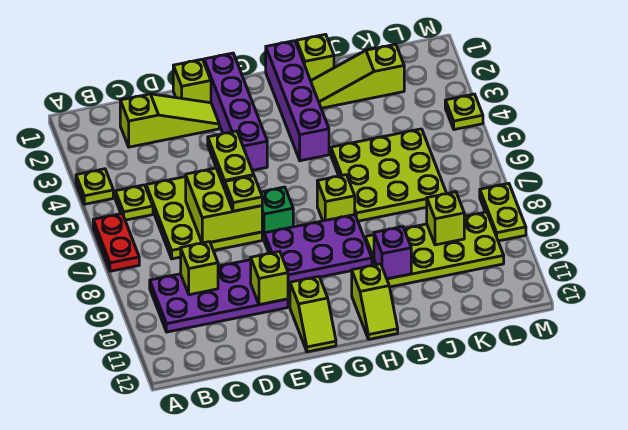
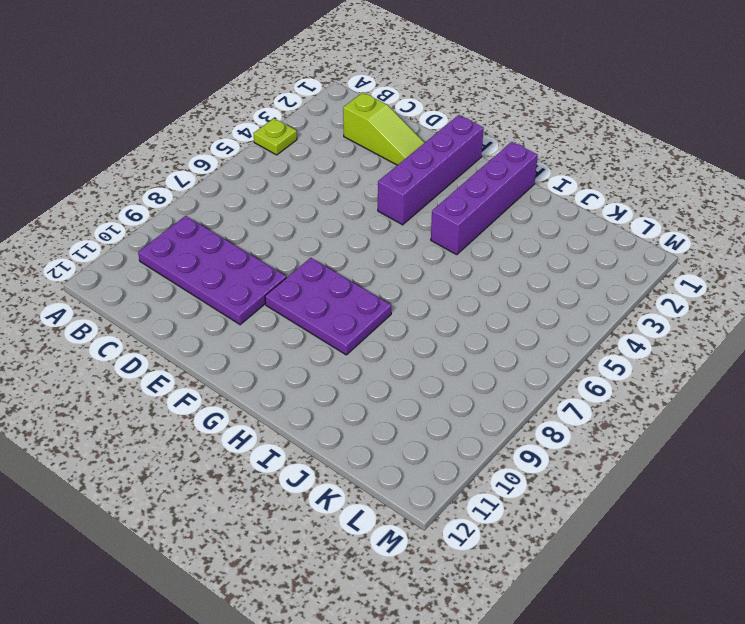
none -> red 1x2 plate [93,214,139,271]
none -> lime 1x1 plate [115,185,153,220]
none -> lime 3x3 plate [146,177,262,259]

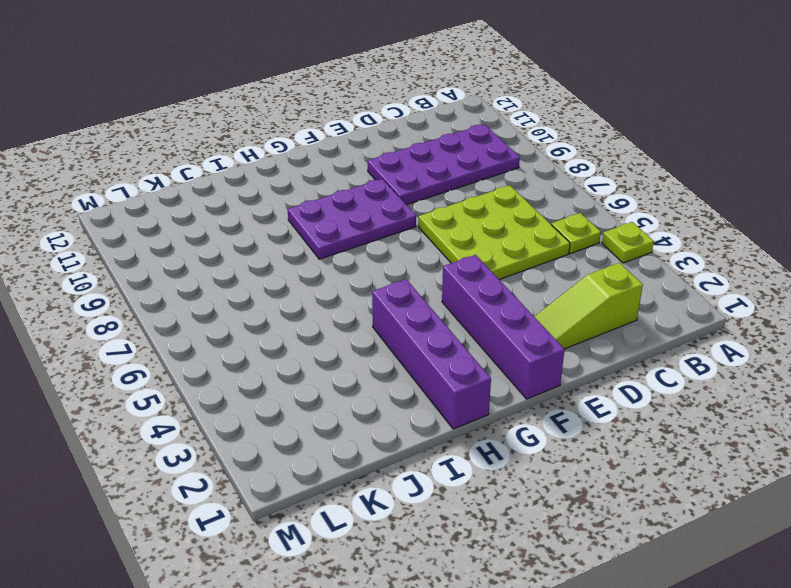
none -> red 1x2 plate [93,214,139,271]
none -> lime 1x1 brick [173,59,211,103]
none -> green 1x1 brick [261,187,293,239]

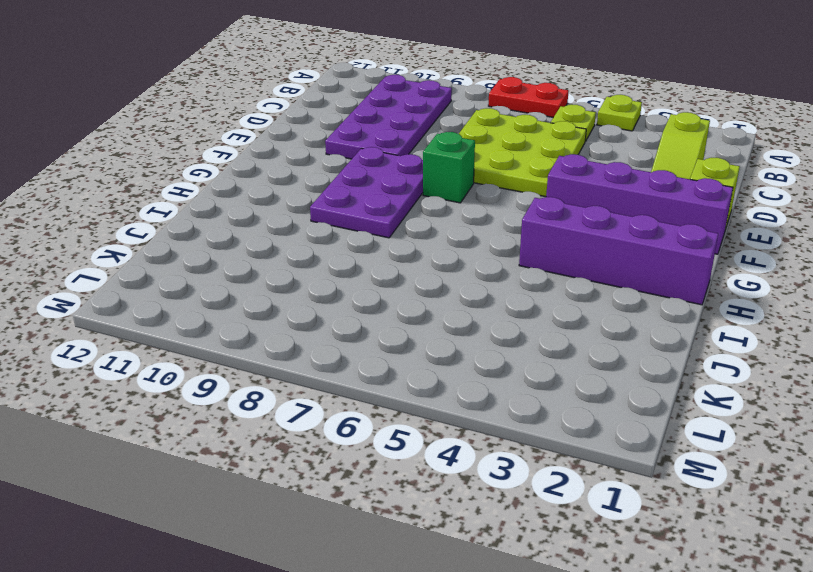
none -> lime 1x2 slope [290,276,336,352]
none -> lime 1x1 brick [317,175,355,221]
none -> lime 1x2 slope [352,264,398,339]

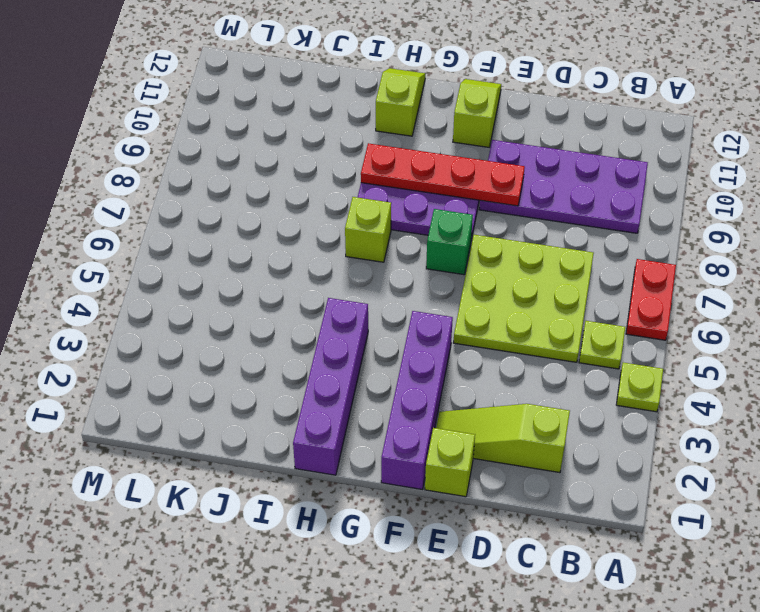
red 1x4 plate [361,143,525,206] -> none
none -> lime 1x1 brick [297,34,334,81]
none -> lime 1x3 slope [311,44,404,108]
none -> lime 3x3 plate [331,129,447,221]

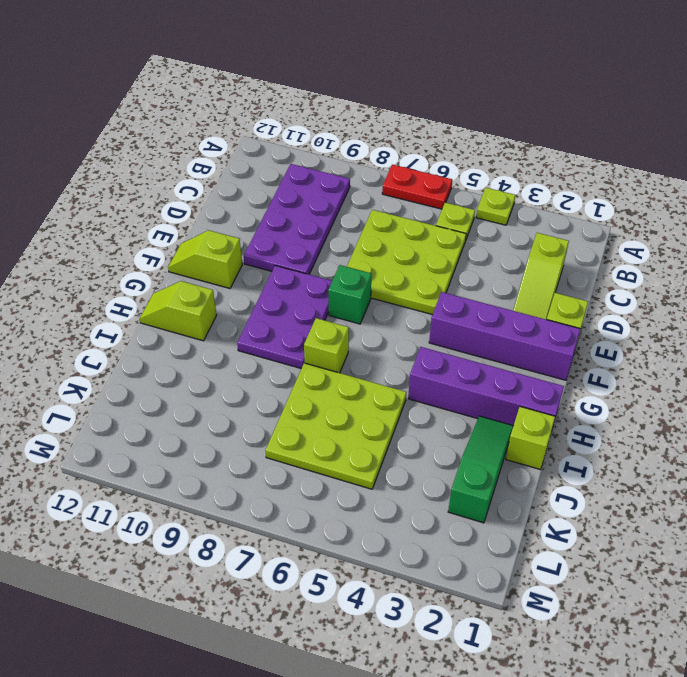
green 1x3 slope [448,416,513,523] -> lime 1x3 slope [311,44,404,108]
none -> lime 2x4 plate [365,212,504,287]
none -> lime 1x1 plate [445,94,483,130]
none -> lime 1x2 plate [480,183,526,241]

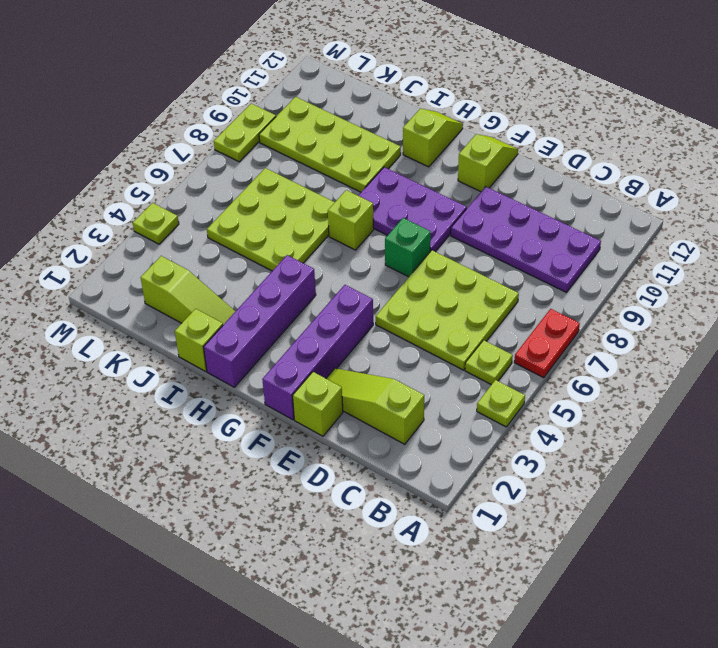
none -> lime 1x1 brick [181,242,218,295]
none -> lime 2x2 brick [186,168,262,243]
none -> lime 1x1 brick [251,251,288,305]

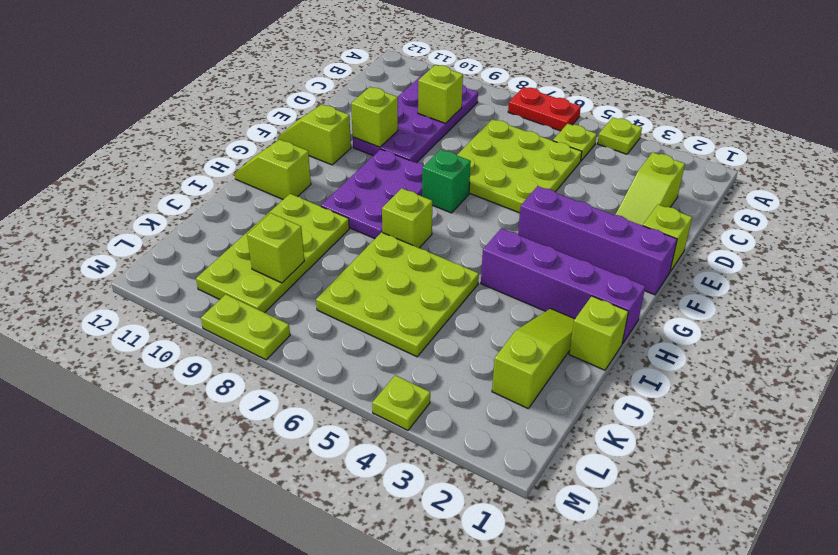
none -> lime 2x2 brick [186,168,262,243]
none -> purple 1x1 brick [374,227,411,279]
none -> lime 1x2 plate [208,131,254,189]

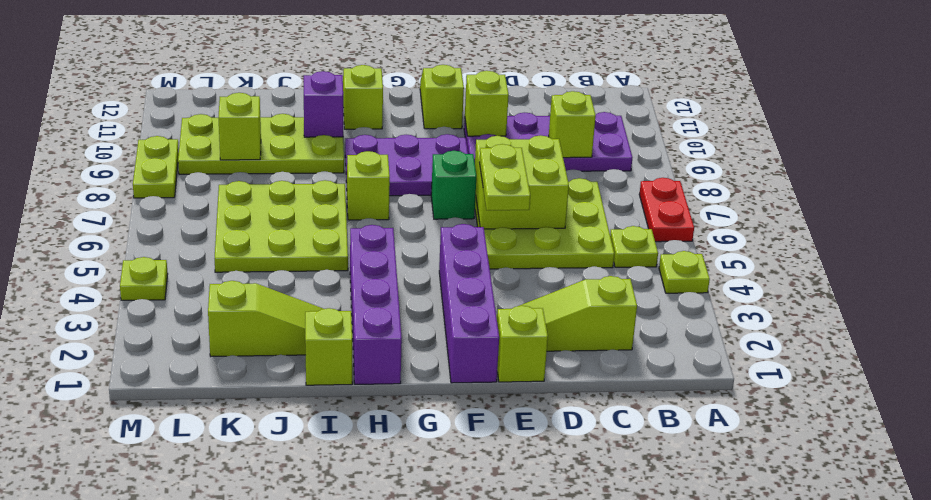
none -> lime 1x1 plate [225,176,262,211]

